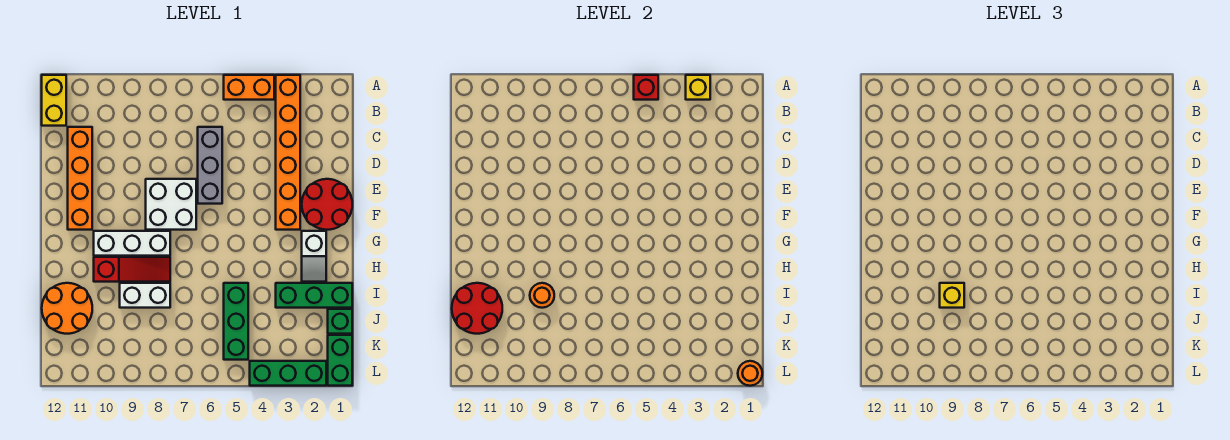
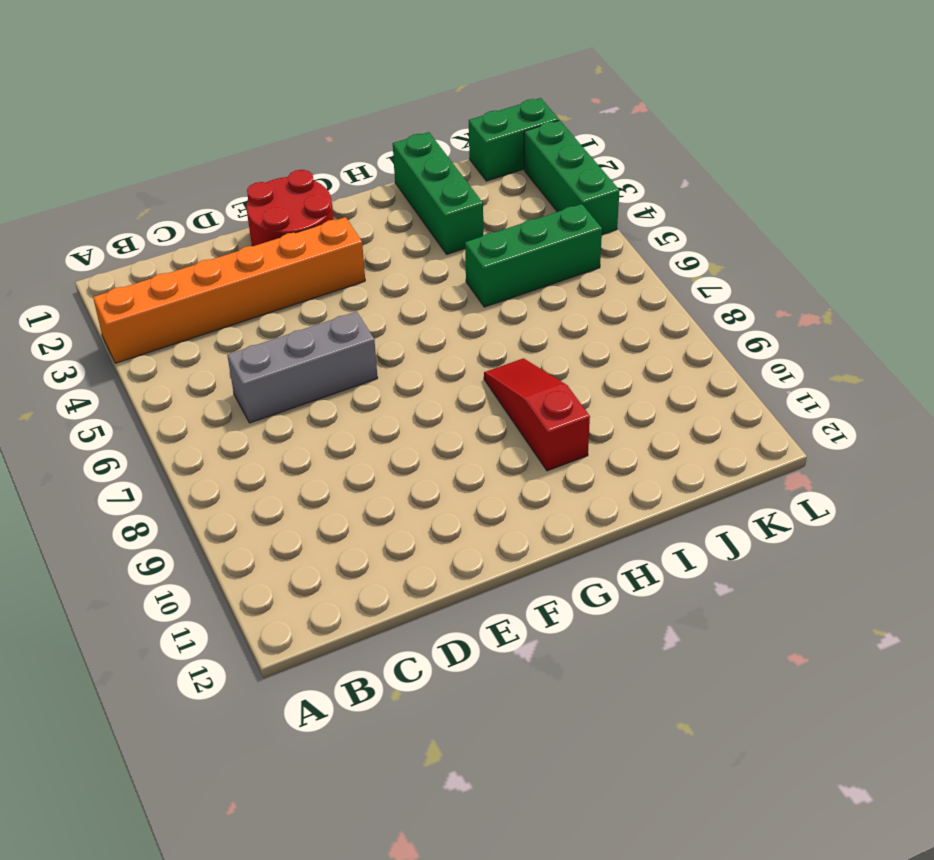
none -> orange 1x2 brick [224,75,274,100]
none -> yellow 1x2 brick [42,75,66,126]
none -> orange 1x4 brick [68,127,92,230]

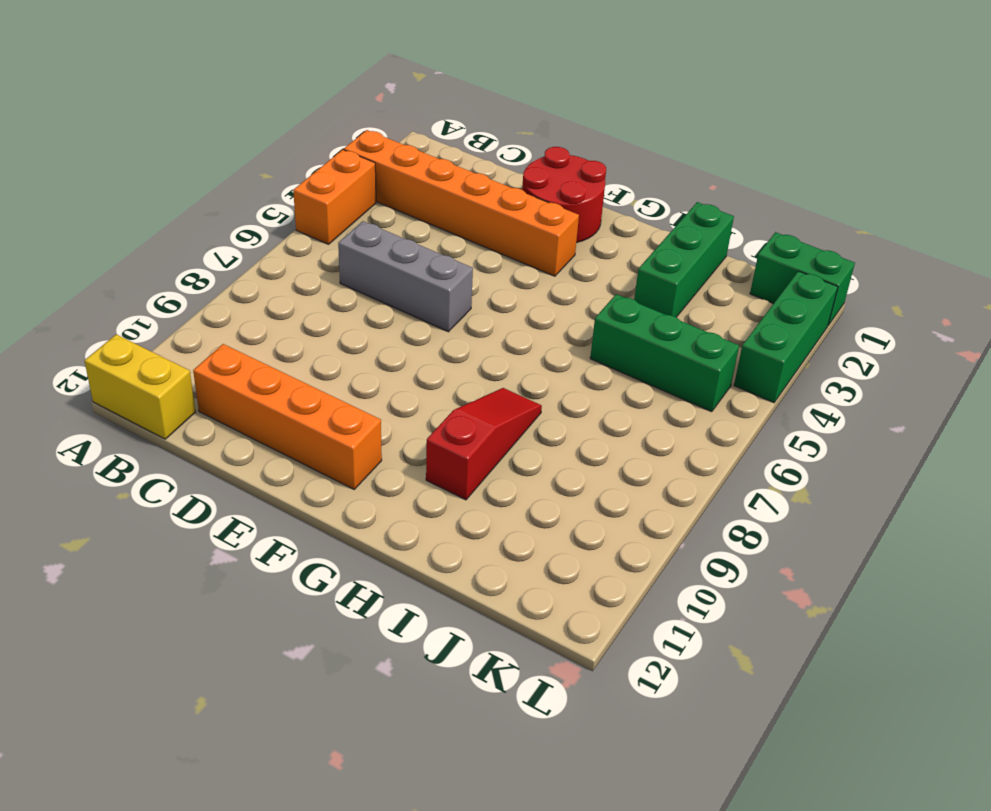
none -> white 2x2 brick [146,179,196,230]
none -> white 1x2 slope [302,231,326,282]
none -> white 1x3 brick [94,231,170,256]

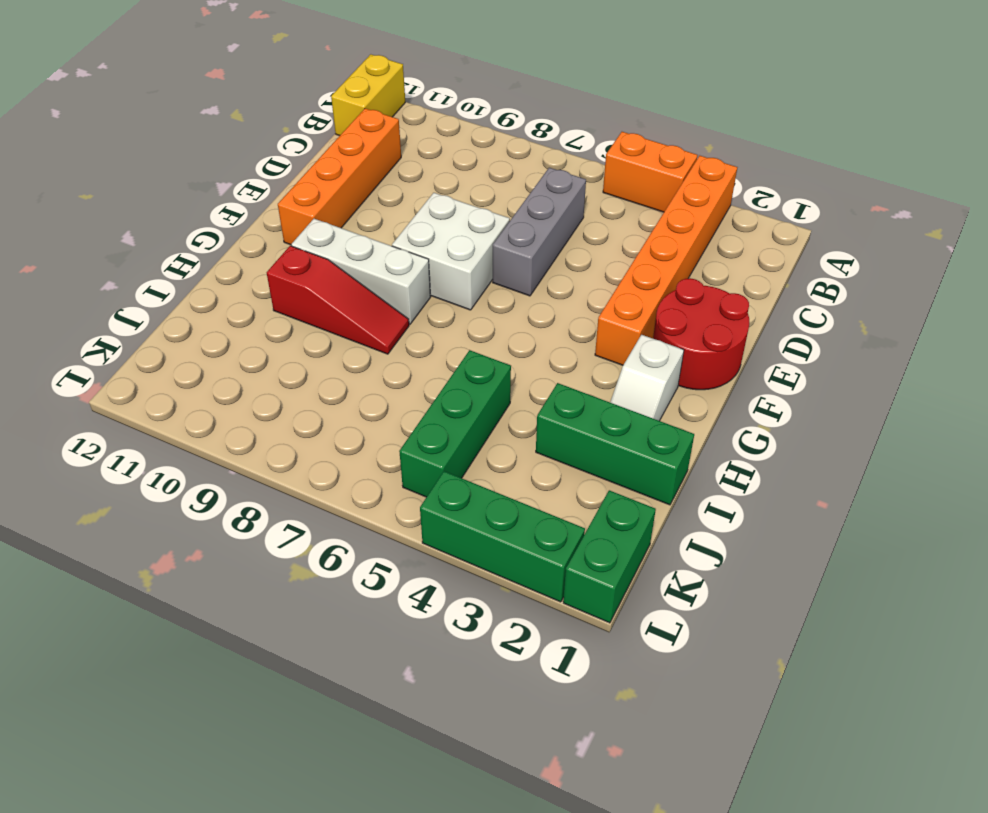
none -> white 1x2 brick [120,283,170,308]
none -> orange 2x2 round brick [42,283,92,334]
none -> green 1x1 brick [328,309,352,334]

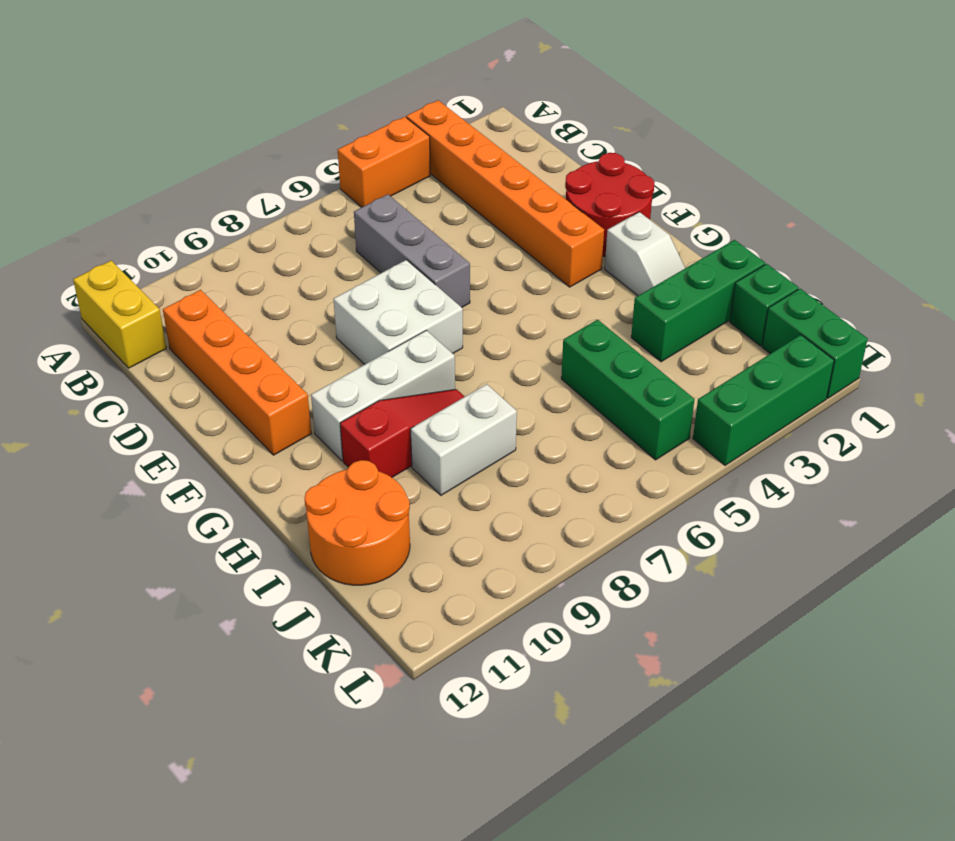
none -> yellow 1x1 brick [686,75,710,100]
none -> red 1x1 brick [634,75,658,100]
none -> orange 1x1 round brick [530,283,554,308]

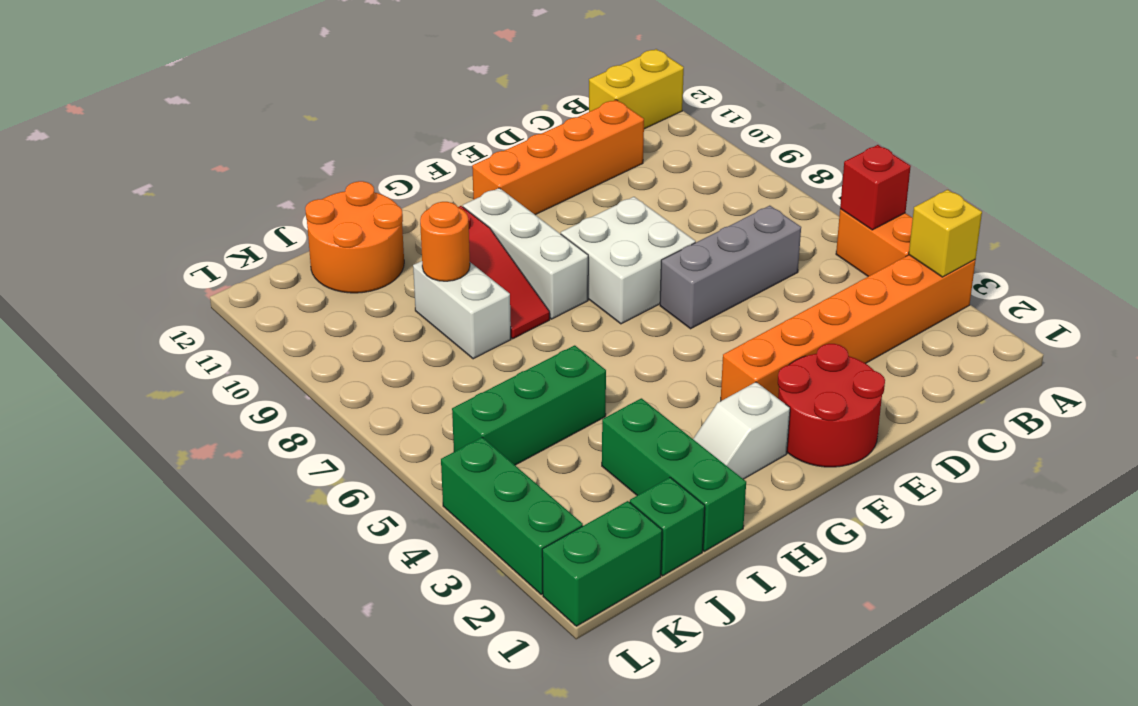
none -> red 2x2 round brick [452,283,502,334]
none -> orange 1x1 round brick [738,361,762,386]
none -> yellow 1x1 brick [940,283,964,308]

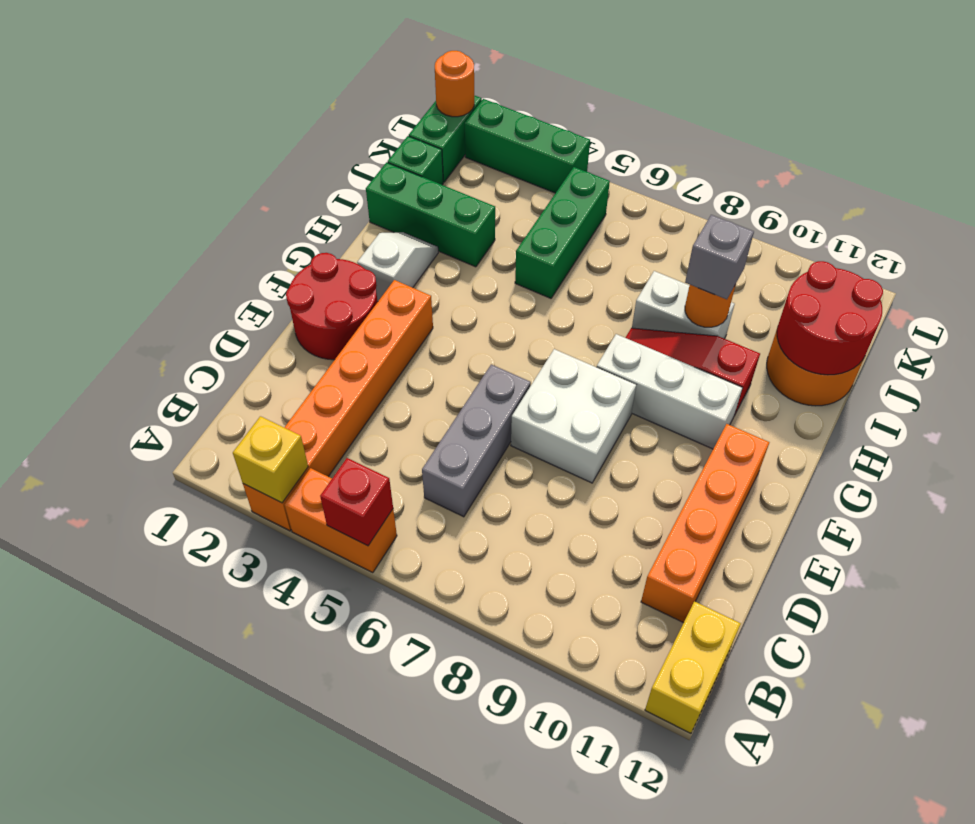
grey 1x1 brick [685,215,754,299] -> yellow 1x1 brick [940,283,964,308]

